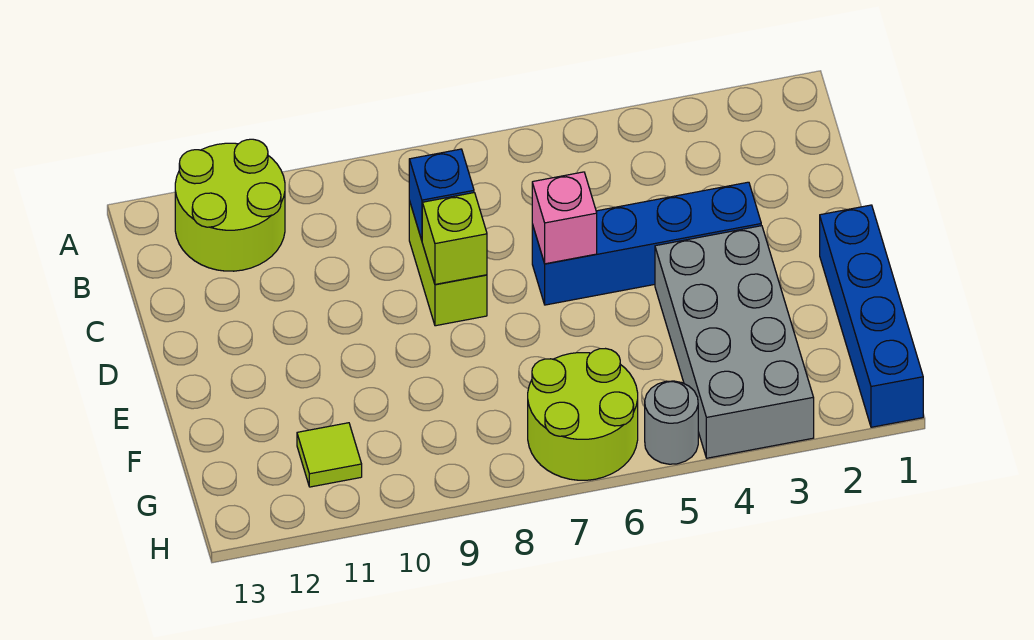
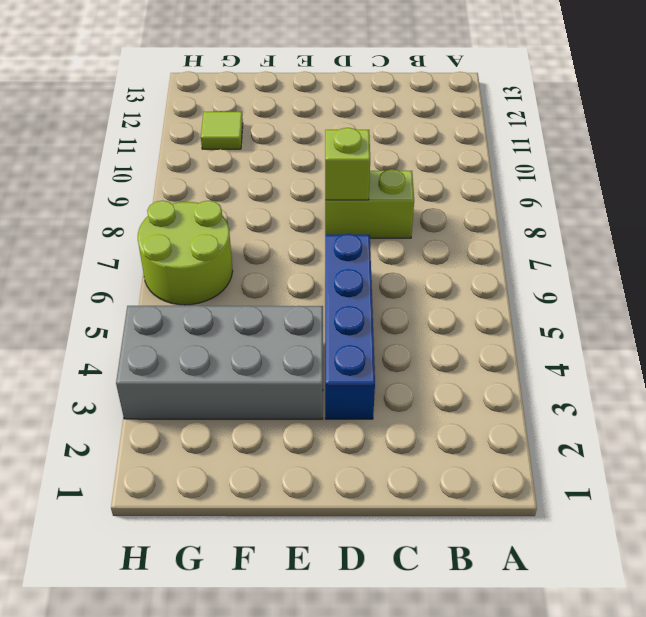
none -> lime 2x2 round brick [175,139,285,271]
none -> blue 1x4 brick [820,205,923,427]

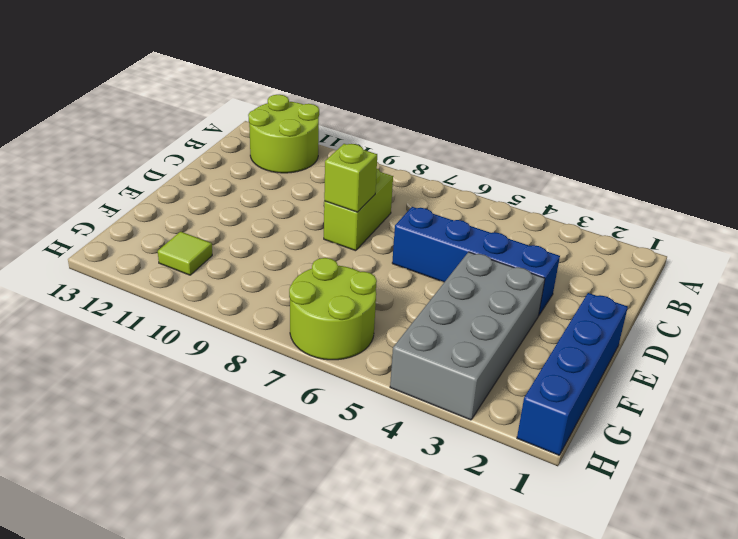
none -> grey 1x1 round brick [645,381,698,464]
none -> blue 1x1 brick [409,149,474,240]

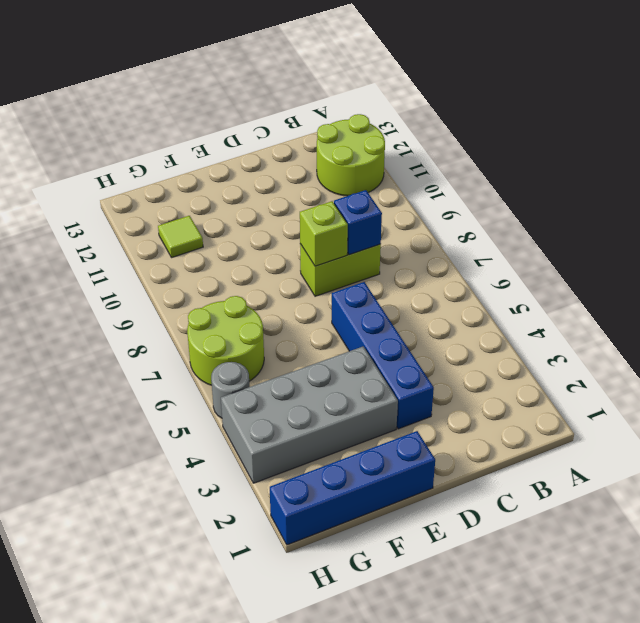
none -> pink 1x1 brick [532,172,597,264]

